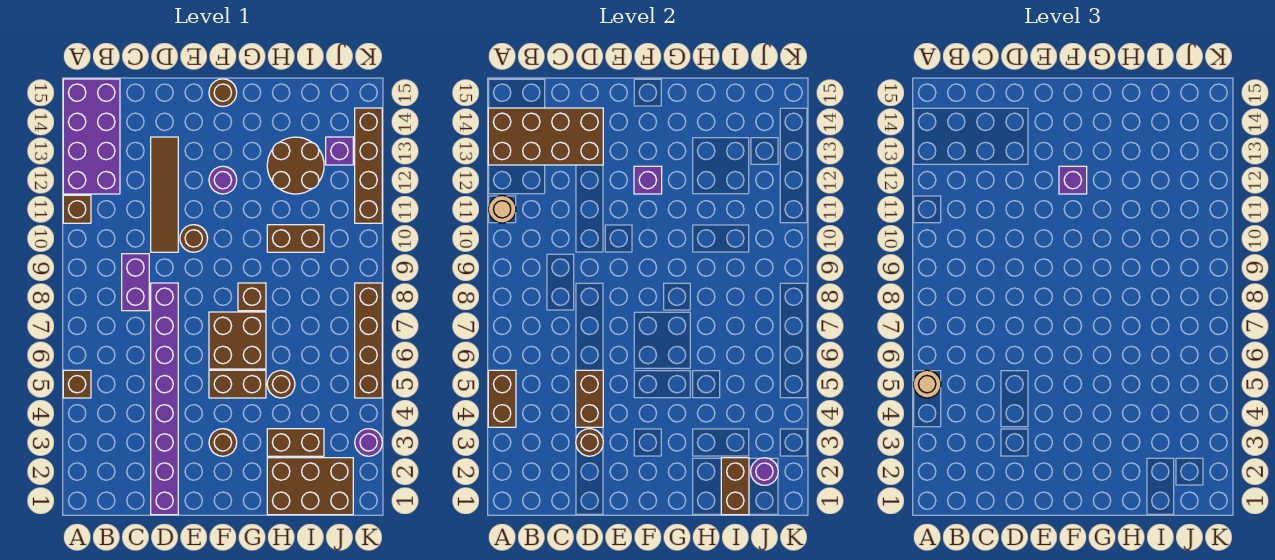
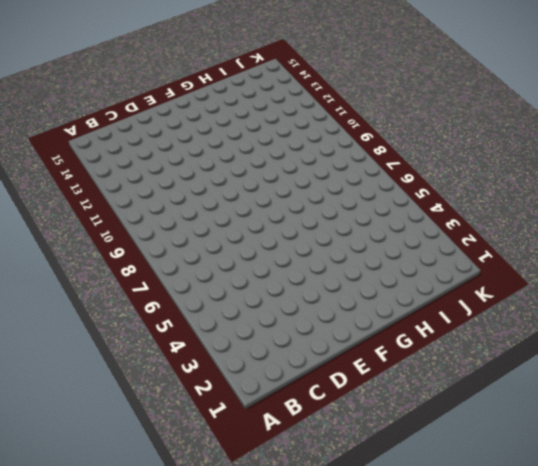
none -> brown 1x1 brick [63,370,91,398]
none -> brown 1x1 brick [63,195,91,223]
none -> purple 2x4 brick [63,79,120,194]
none -> purple 1x2 brick [122,254,149,311]

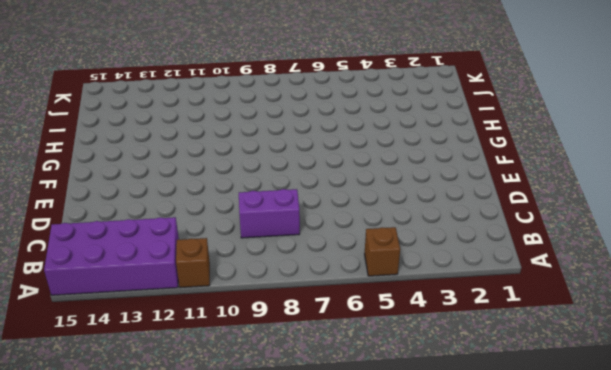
none -> purple 1x8 brick [151,283,178,515]
none -> brown 1x4 tile [151,137,178,252]
none -> brown 1x1 round brick [180,225,208,252]
none -> brown 1x1 round brick [209,429,237,456]

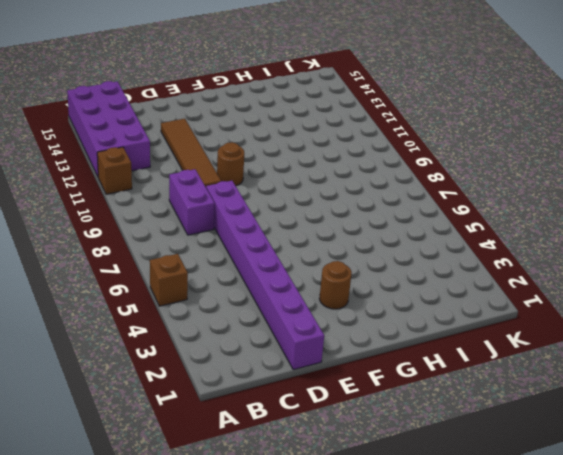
none -> brown 1x2 brick [209,370,266,398]
none -> brown 2x2 brick [209,312,266,369]
none -> purple 1x1 round brick [209,166,237,194]
none -> brown 1x1 round brick [209,79,237,107]

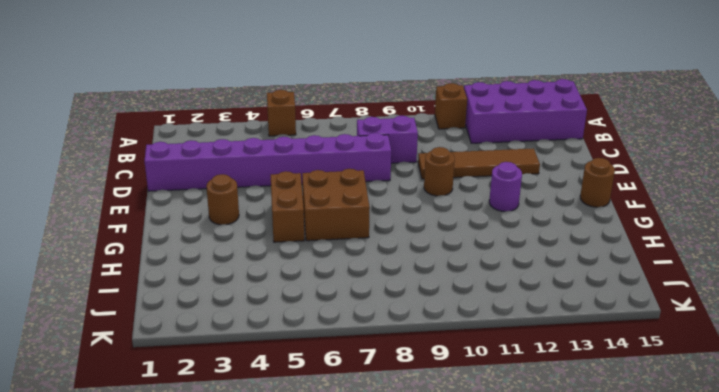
none -> brown 1x1 brick [238,283,266,311]
none -> brown 2x3 brick [267,458,353,515]
none -> brown 1x2 brick [267,429,324,456]
none -> brown 1x1 round brick [267,370,295,398]

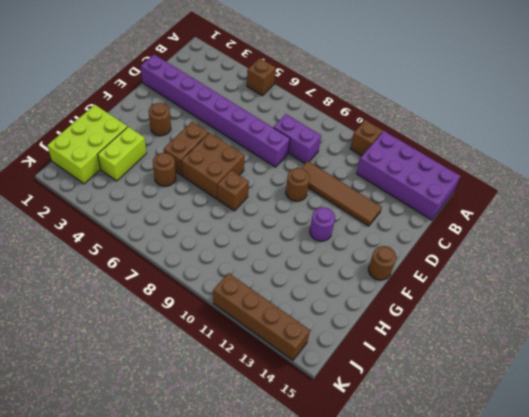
lime 2x3 brick [47,105,127,184] -> brown 2x3 brick [267,458,353,515]
lime 1x2 brick [98,127,147,181] -> brown 1x2 brick [267,429,324,456]
none -> brown 1x2 brick [267,225,324,252]
none -> brown 2x2 round brick [267,137,324,194]
none -> purple 1x1 brick [326,137,353,165]
none -> purple 1x1 round brick [355,429,382,456]

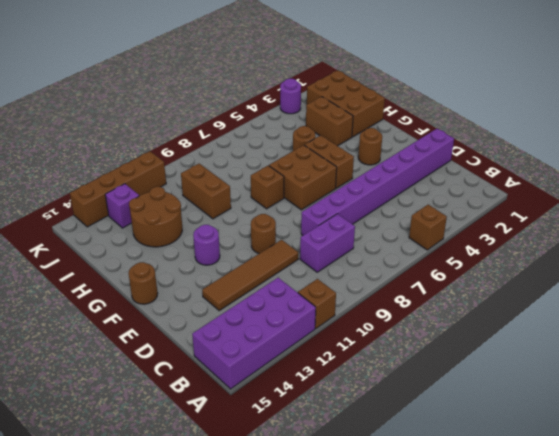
none -> brown 1x4 brick [355,283,382,398]
none -> brown 1x2 brick [488,370,516,427]
none -> tan 1x1 round brick [488,195,516,223]
none -> brown 2x4 brick [488,108,603,165]

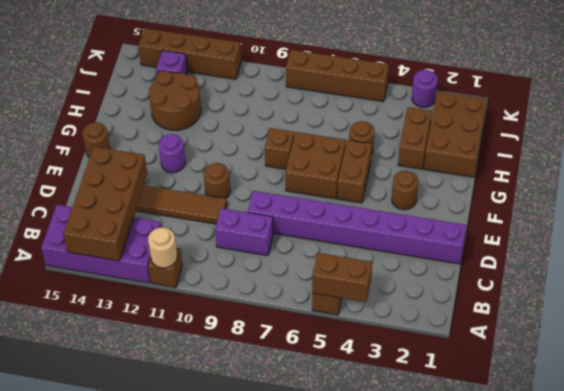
none -> brown 1x2 brick [267,225,324,252]
none -> brown 1x1 round brick [576,429,603,456]
none -> brown 1x2 brick [576,370,603,427]
none -> purple 1x1 brick [634,166,662,194]

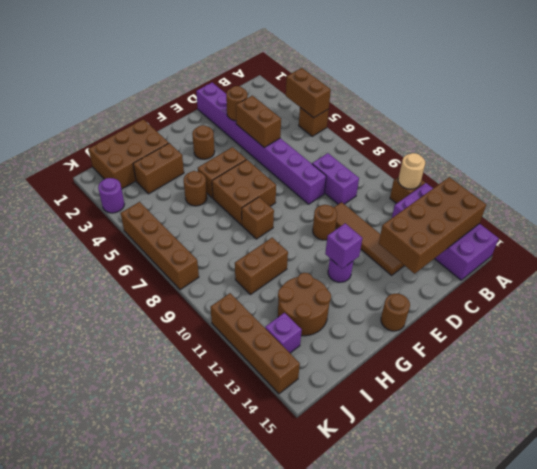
none -> brown 1x2 brick [721,458,749,515]
none -> purple 1x1 round brick [751,458,778,485]
none -> tan 1x1 round brick [913,370,941,398]
none -> purple 1x1 brick [1059,166,1087,194]

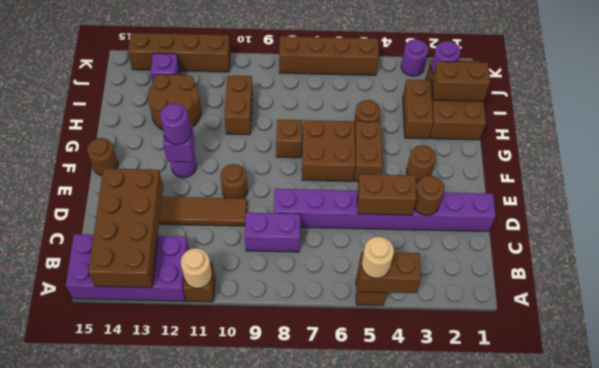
purple 1x1 round brick [160,103,191,144] -> purple 1x1 brick [1059,166,1087,194]

